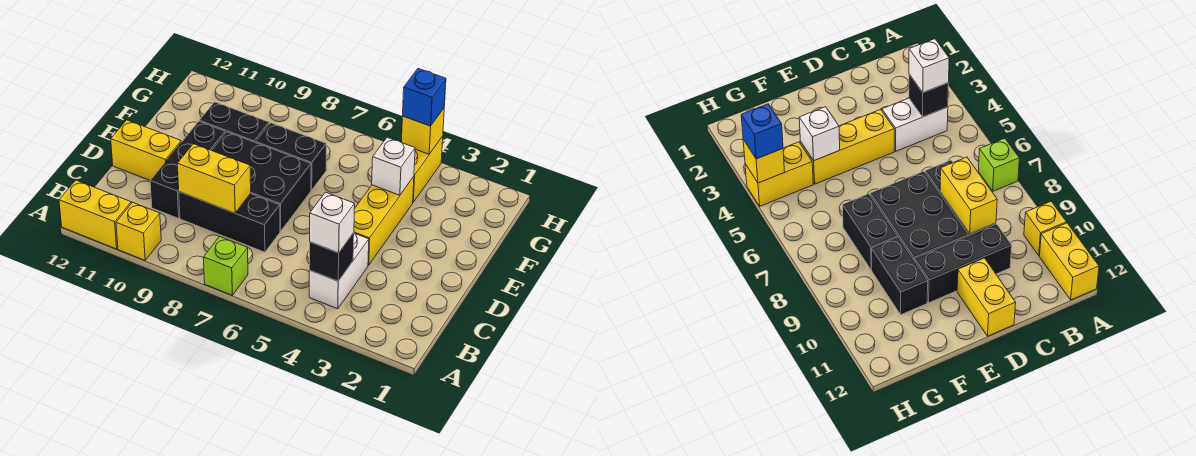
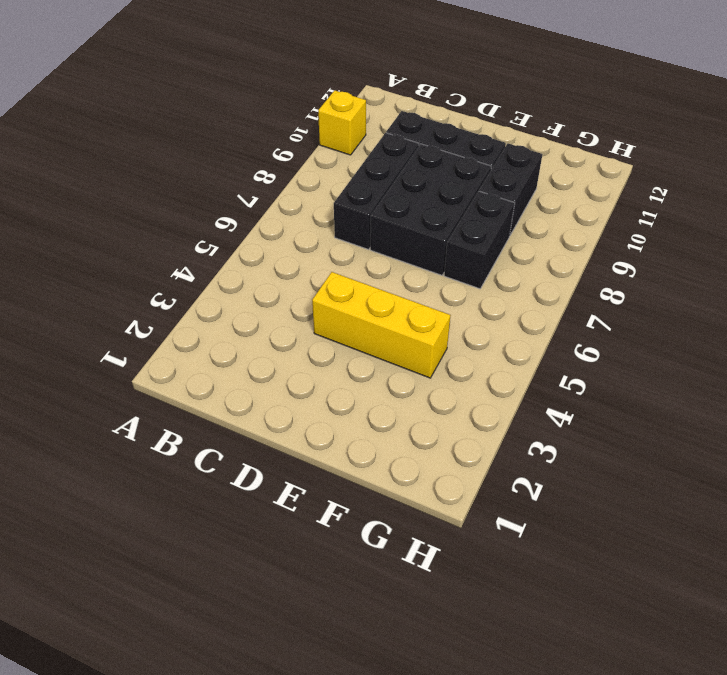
none -> lime 1x1 brick [204,236,248,295]
none -> yellow 1x2 brick [59,180,131,249]
none -> white 1x2 brick [309,233,369,309]

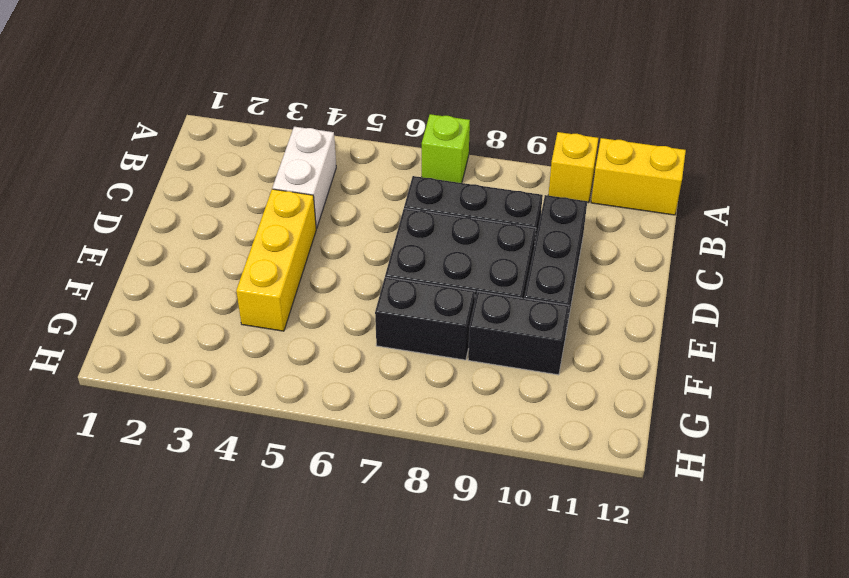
none -> yellow 1x2 brick [111,120,181,180]
none -> yellow 1x2 brick [413,136,443,202]
none -> black 1x1 brick [309,233,354,281]

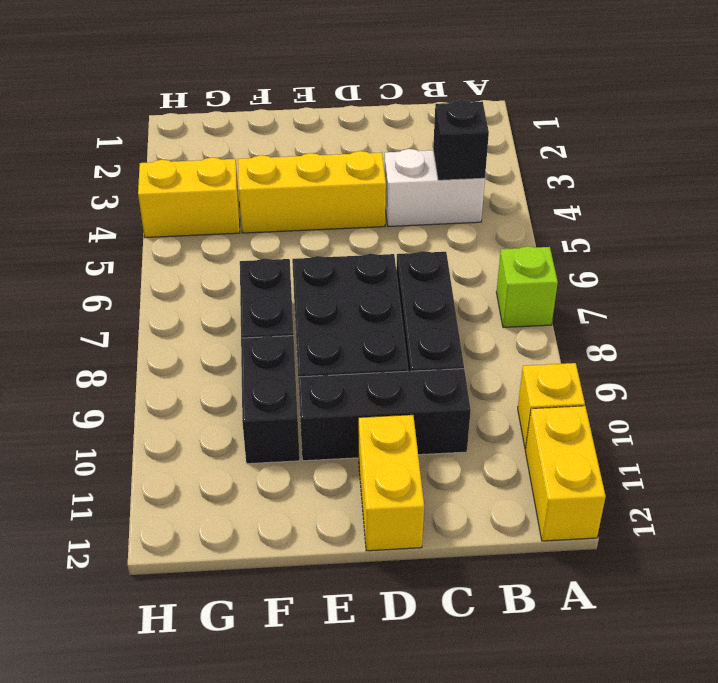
none -> yellow 1x2 brick [177,144,251,213]
none -> white 1x1 brick [372,137,415,195]
none -> yellow 1x1 brick [401,109,444,154]

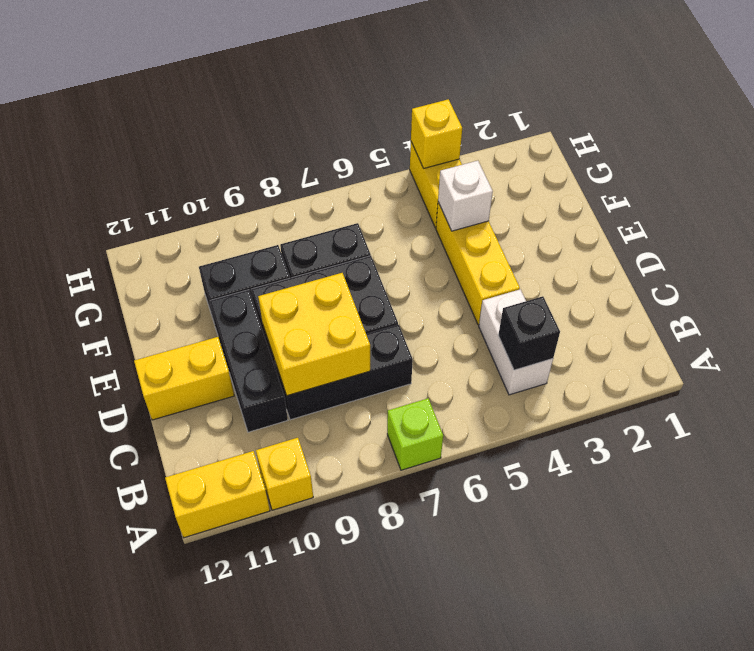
yellow 2x2 brick [258,273,370,396] -> yellow 1x2 brick [177,144,251,213]
none -> white 1x1 brick [310,192,355,253]
none -> blue 1x1 brick [403,69,446,126]

